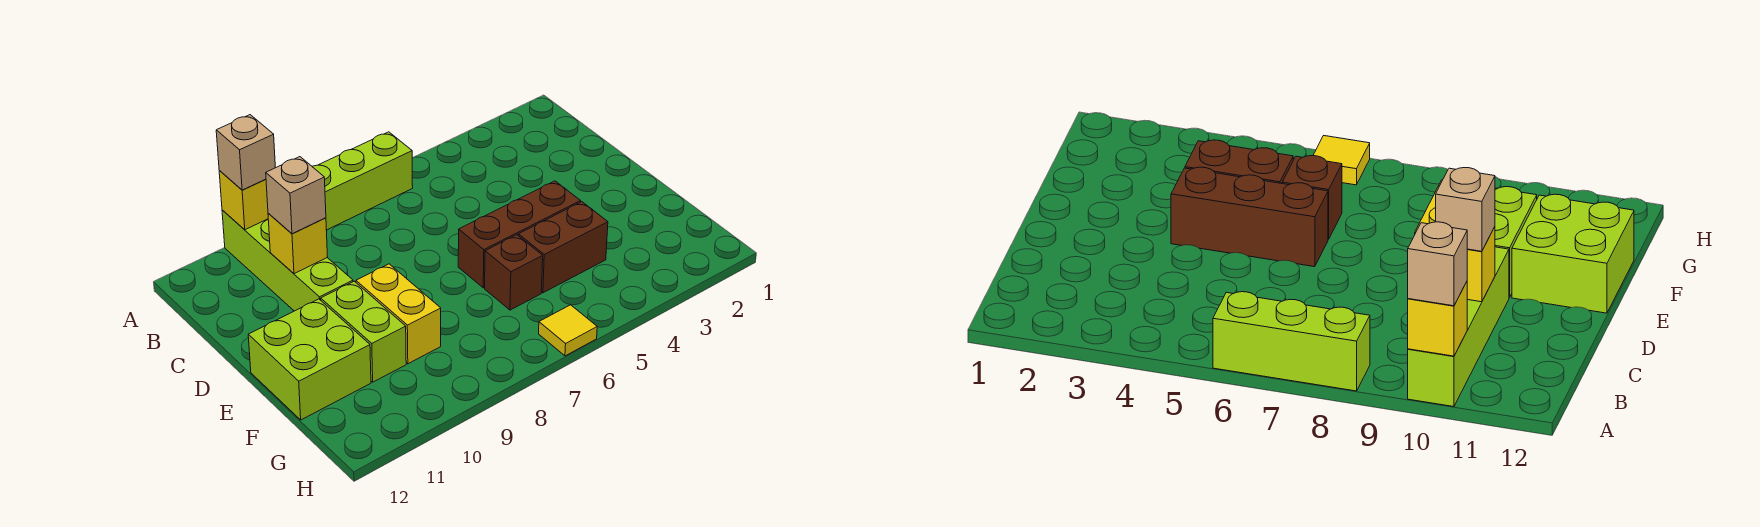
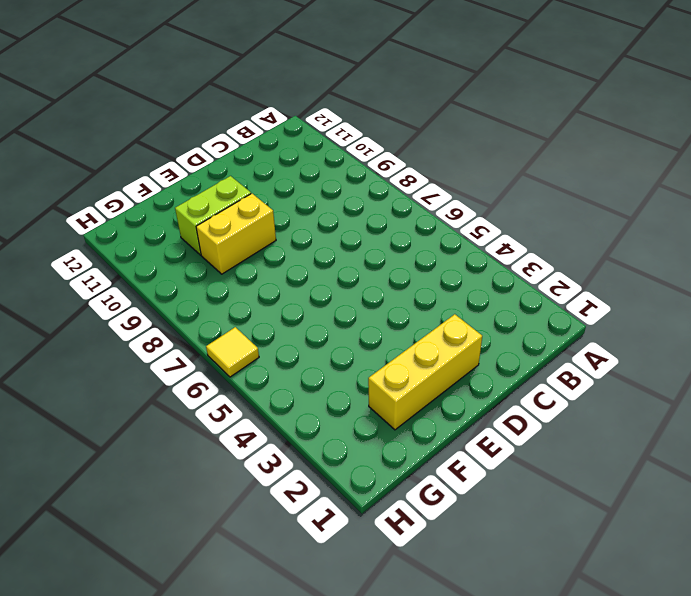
yellow 1x3 brick [368,314,482,430] -> none
none -> lime 1x3 brick [312,132,413,230]
none -> lime 1x4 brick [222,210,353,311]
none -> brown 1x3 brick [458,181,581,288]

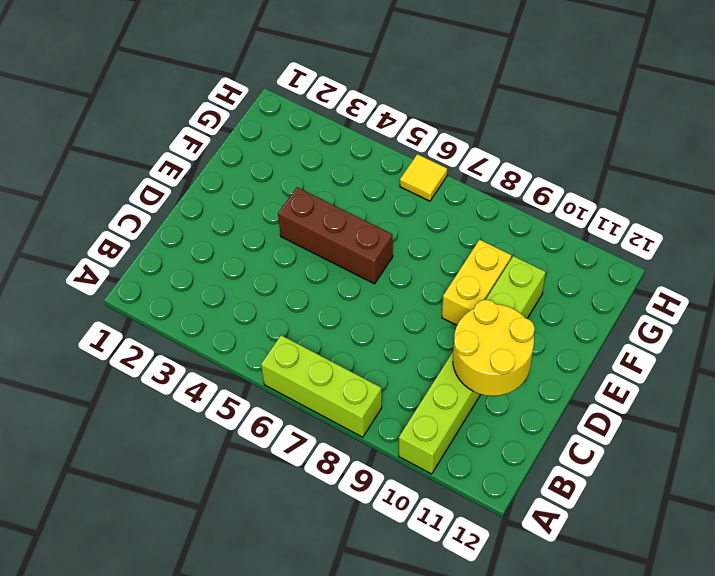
yellow 2x2 round brick [453,300,535,396] -> yellow 1x1 brick [268,214,327,274]
none -> lime 2x2 brick [248,299,371,420]
none -> brown 1x2 brick [518,202,608,293]
none -> brown 1x1 brick [485,235,543,310]

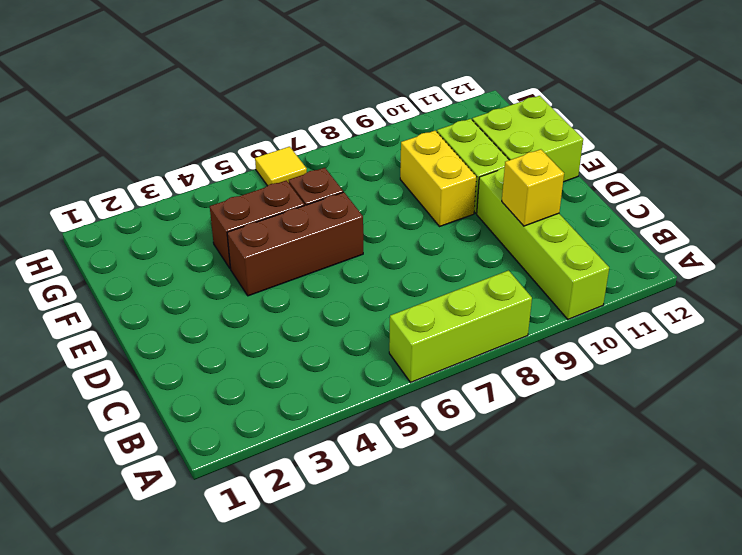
none -> yellow 1x1 brick [219,171,268,230]
none -> tan 1x1 brick [216,115,275,190]
none -> tan 1x1 brick [266,157,326,234]

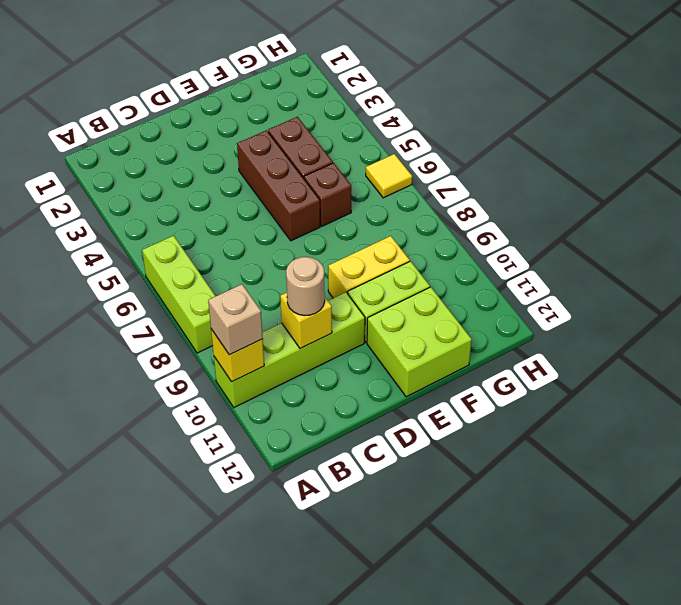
tan 1x1 round brick [286,257,325,316] -> tan 1x1 brick [266,157,326,234]

